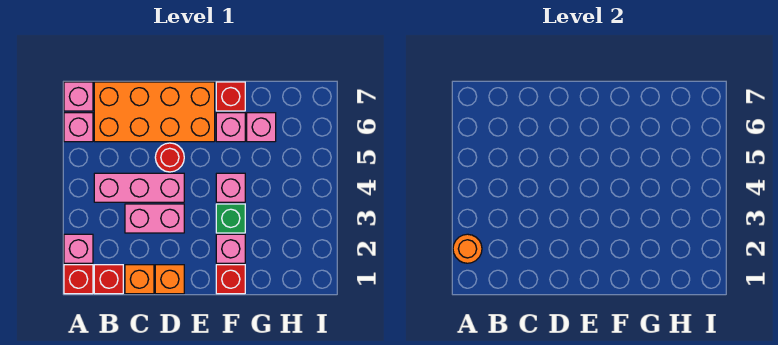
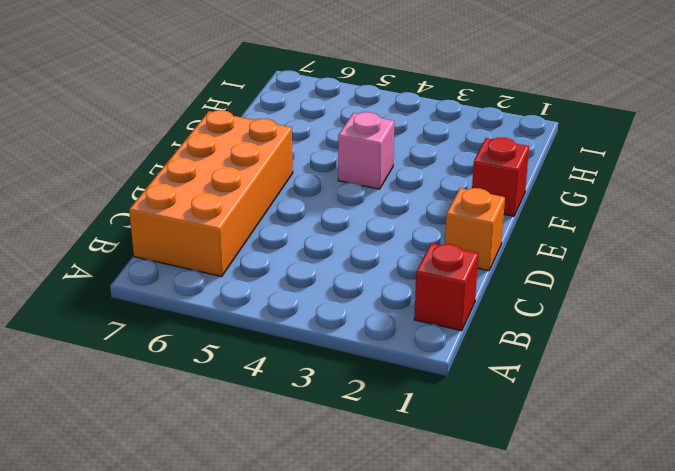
none -> red 1x1 brick [64,265,93,294]
none -> pink 1x1 brick [64,234,93,263]
none -> pink 1x1 brick [64,113,93,142]

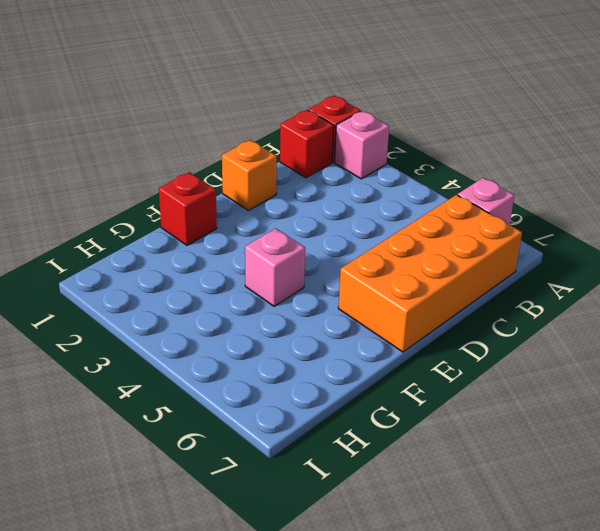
none -> pink 1x1 brick [64,82,93,111]
none -> pink 1x3 brick [94,173,184,202]
none -> orange 1x1 brick [125,265,154,294]

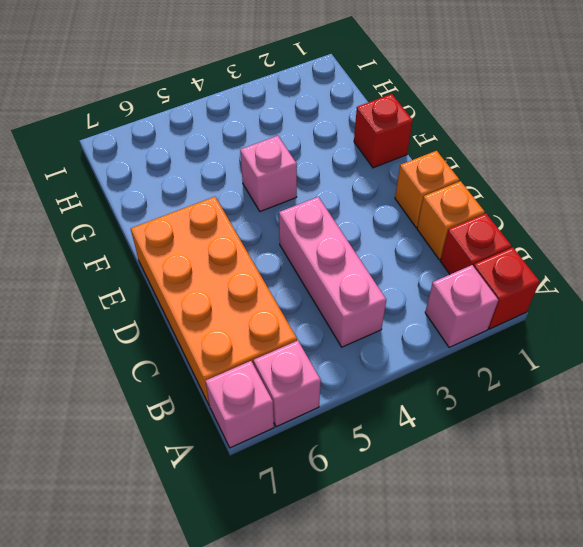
none -> pink 1x2 brick [125,204,184,233]
none -> red 1x1 round brick [155,143,184,172]
none -> pink 1x1 brick [216,234,245,263]

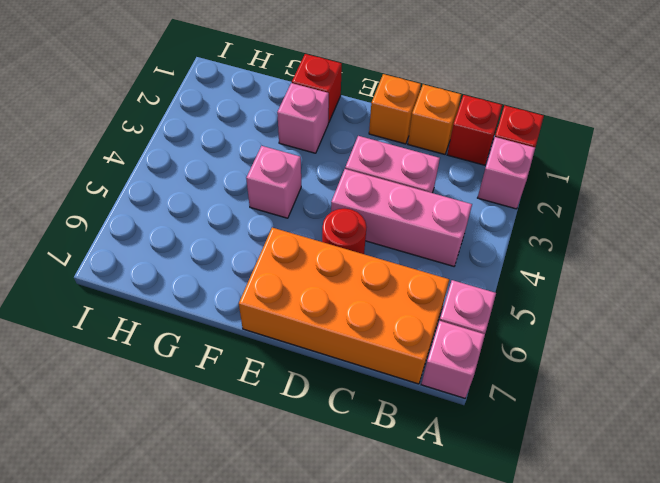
none -> green 1x1 brick [216,204,245,233]
none -> pink 1x1 brick [216,113,245,142]
none -> red 1x1 brick [216,82,245,111]

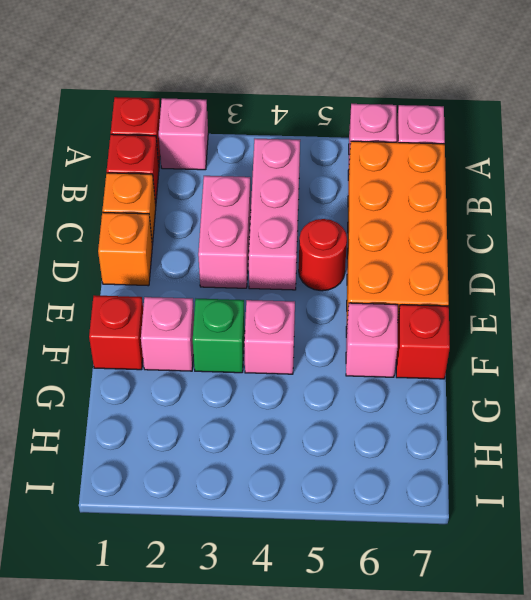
none -> pink 1x1 brick [247,113,276,142]
none -> orange 1x1 round brick [453,234,482,263]

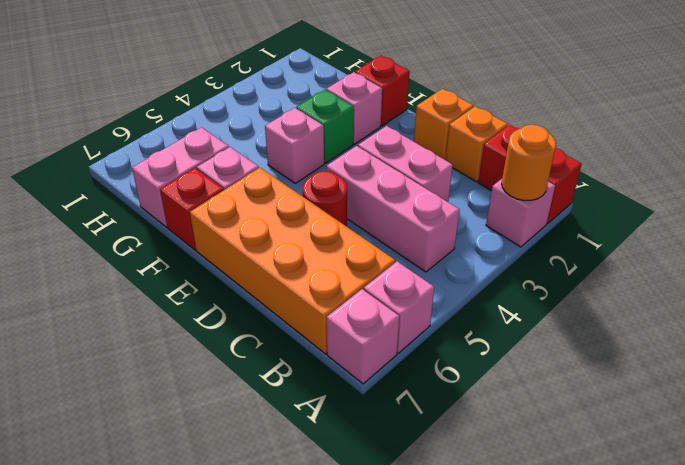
pink 1x2 brick [132,127,229,227] -> pink 1x1 brick [247,113,276,142]

